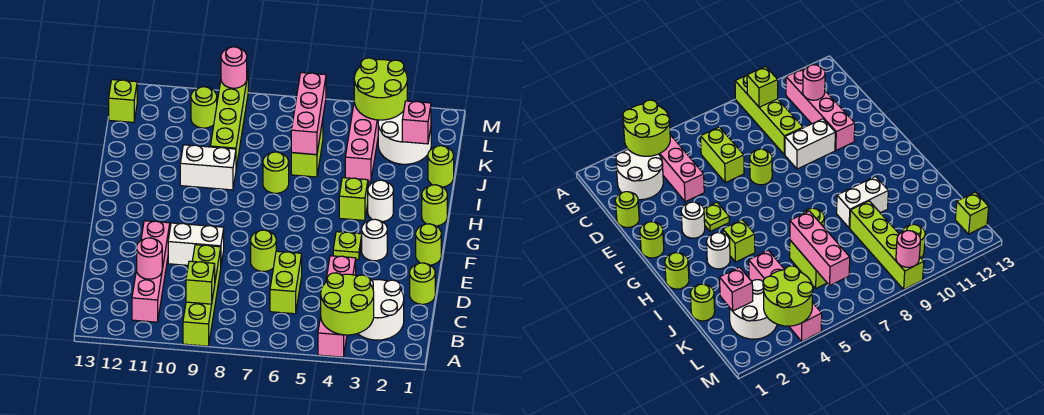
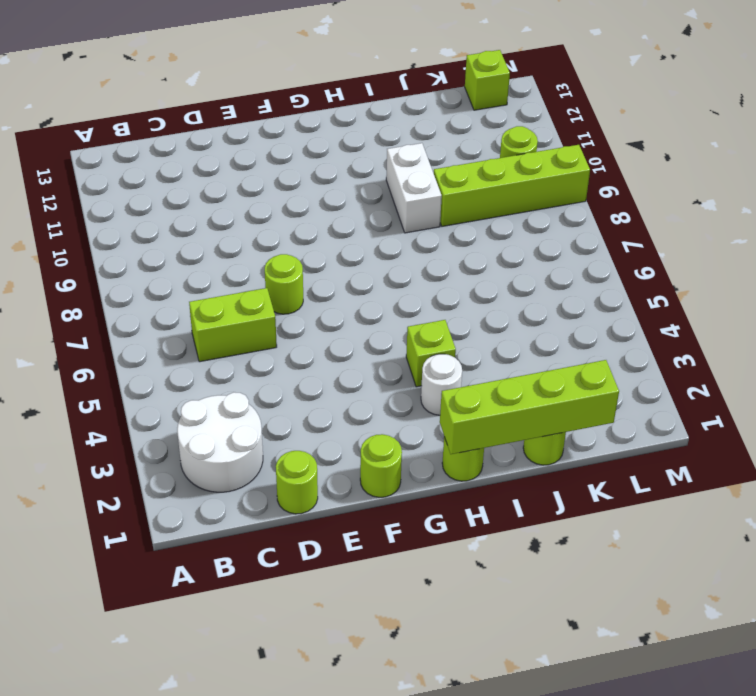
lime 1x4 brick [440,360,619,454] -> lime 1x4 brick moved to [183,245,221,346]
none -> pink 1x4 brick [318,256,356,357]
none -> pink 1x4 brick [132,221,170,322]
none -> white 1x2 brick [168,223,224,265]
none -> white 1x1 round brick [362,219,387,261]

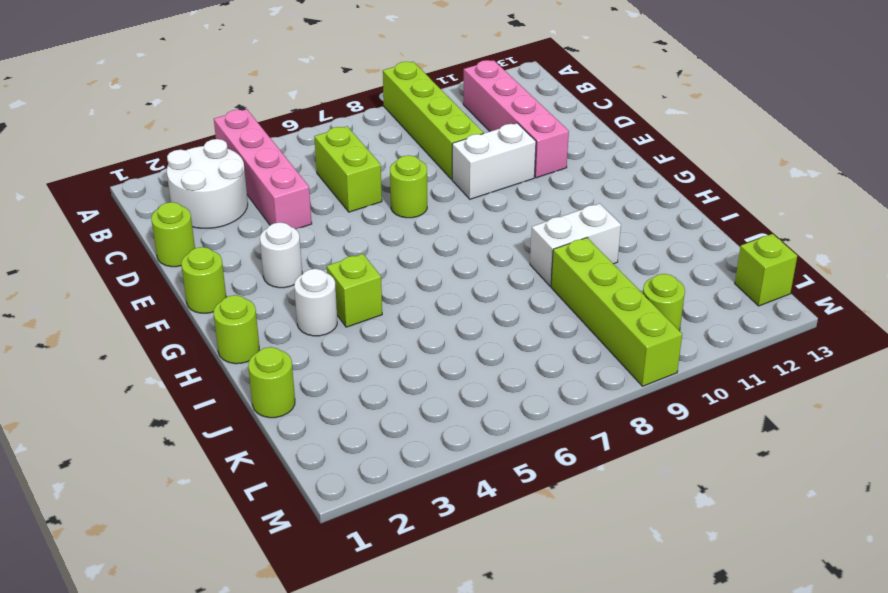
none -> lime 1x1 plate [333,232,362,260]
none -> lime 1x1 round brick [263,152,289,193]
none -> pink 1x4 brick [345,103,379,181]
none -> lime 1x2 brick [291,120,323,177]

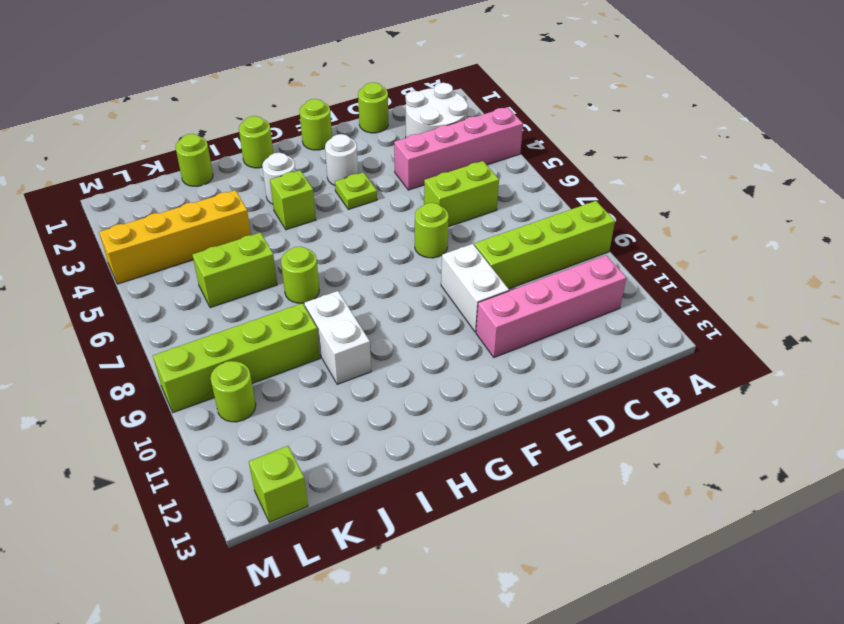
yellow 1x4 brick [99,190,251,284] -> pink 1x4 brick [345,103,379,181]
none -> white 2x2 round brick [378,111,431,164]
none -> lime 2x2 round brick [321,273,374,335]
none -> lime 1x1 brick [186,261,215,304]
none -> pink 1x1 round brick [137,238,162,279]

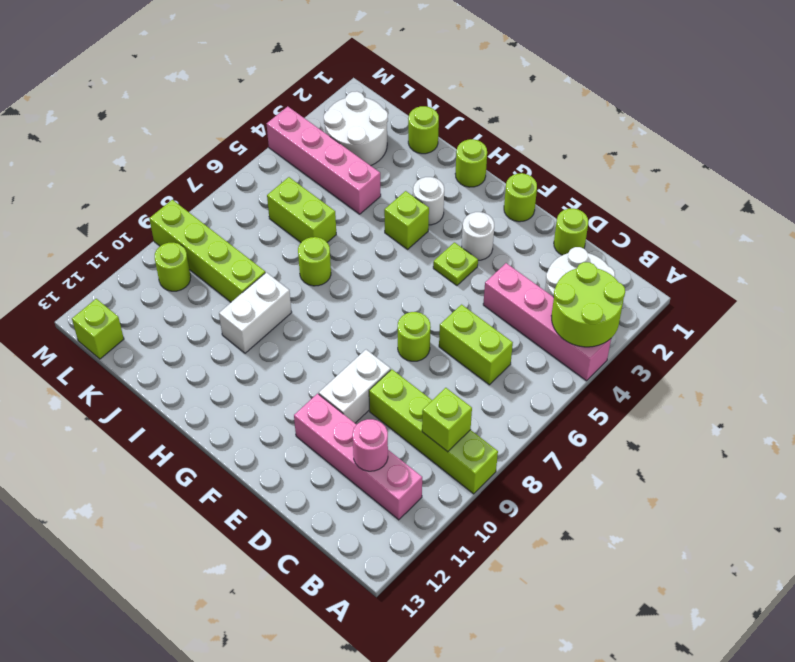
none -> pink 1x3 brick [291,73,326,155]
none -> pink 1x1 brick [402,101,431,144]
none -> lime 2x2 round brick [354,58,407,120]
none -> pink 1x1 round brick [221,47,247,88]

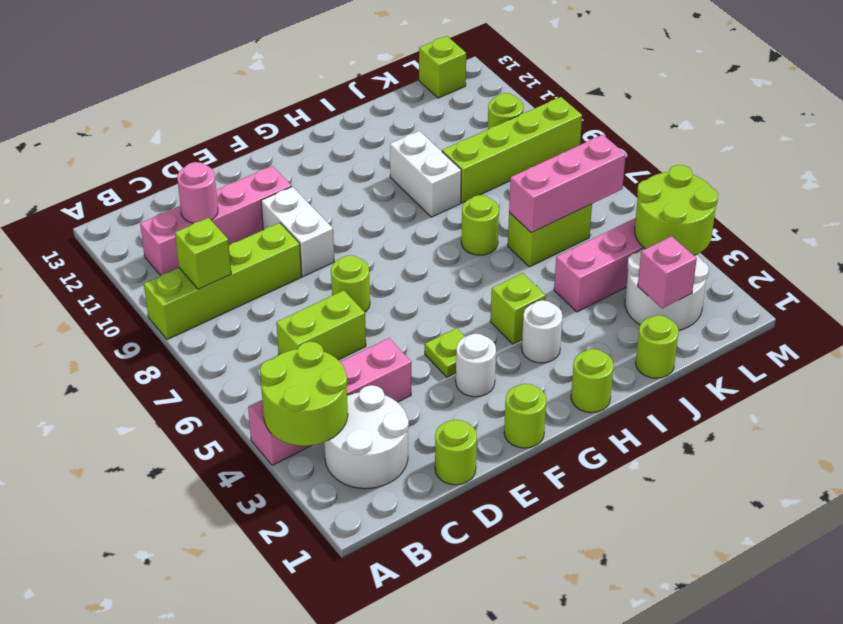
none -> pink 1x1 round brick [221,47,247,88]

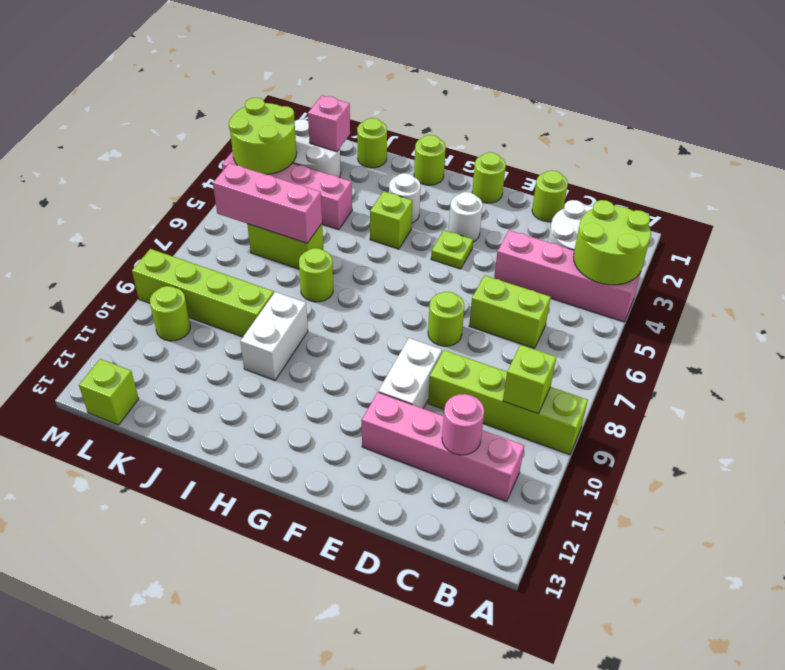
none -> pink 1x1 round brick [221,47,247,88]

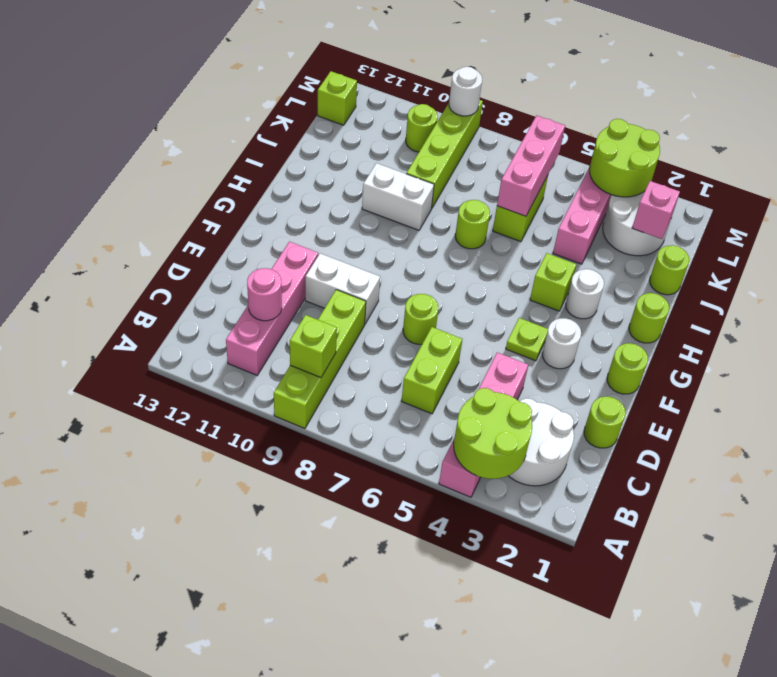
white 1x1 round brick [449,67,482,116] -> pink 1x1 round brick [221,47,247,88]

